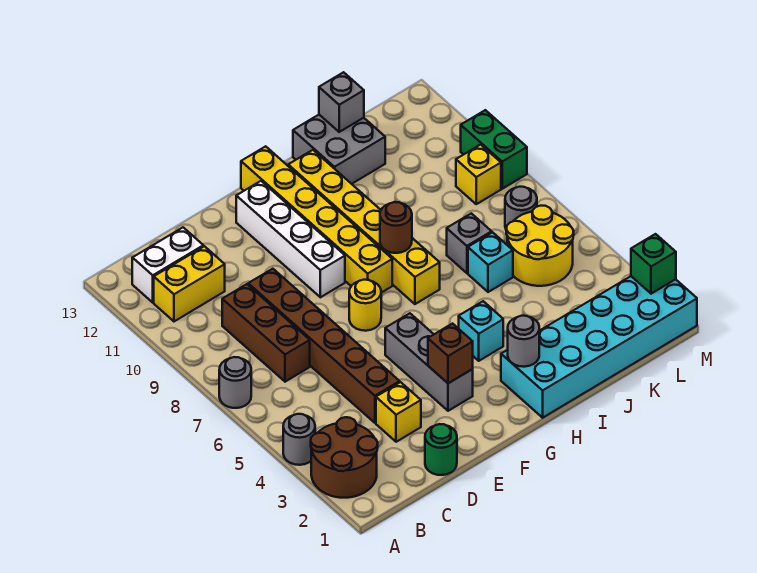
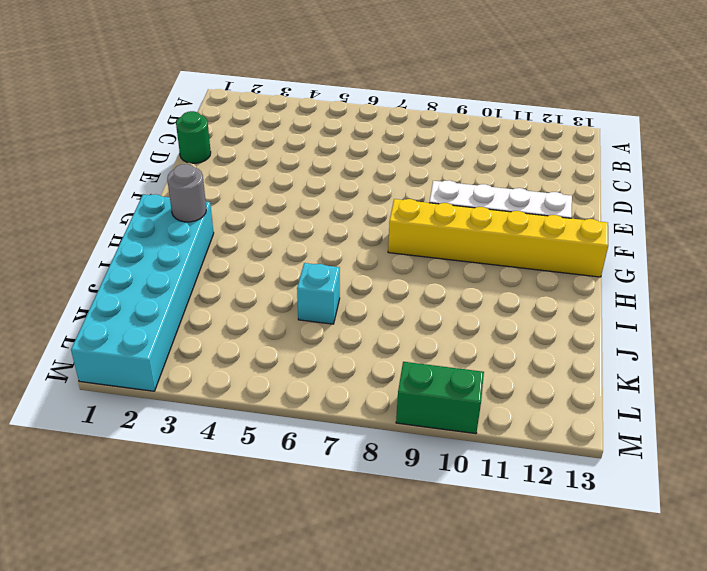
none -> brown 2x2 round brick [311,417,378,498]
none -> grey 1x1 round brick [283,414,315,465]
none -> grey 1x1 round brick [219,357,251,408]

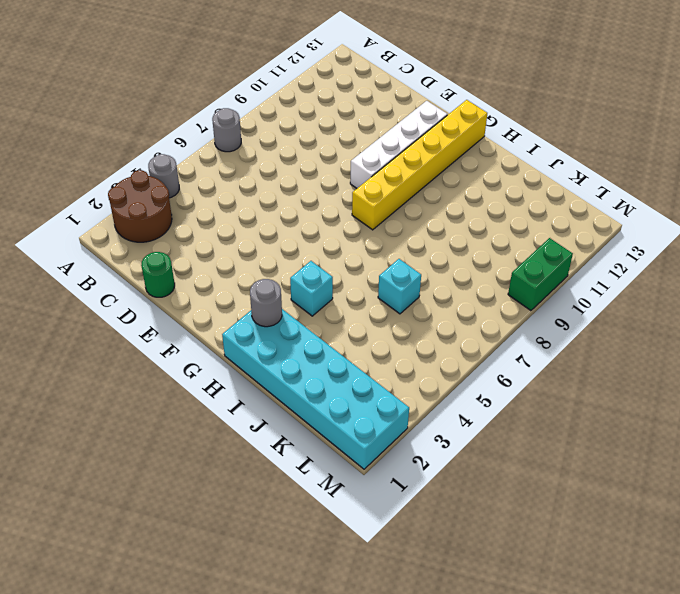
none -> yellow 1x2 brick [154,246,225,321]
none -> white 1x2 brick [132,228,203,302]
none -> brown 1x3 brick [222,284,310,382]

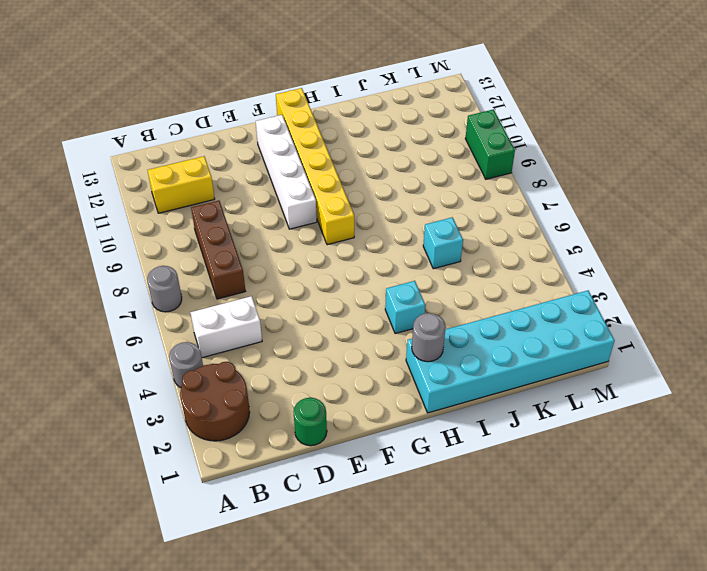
white 1x2 brick [190,296,262,358] -> white 1x2 brick moved to [132,228,203,302]
none -> yellow 1x1 brick [376,382,421,442]
none -> brown 1x6 brick [248,269,400,423]
none -> grey 1x3 brick [385,313,473,411]

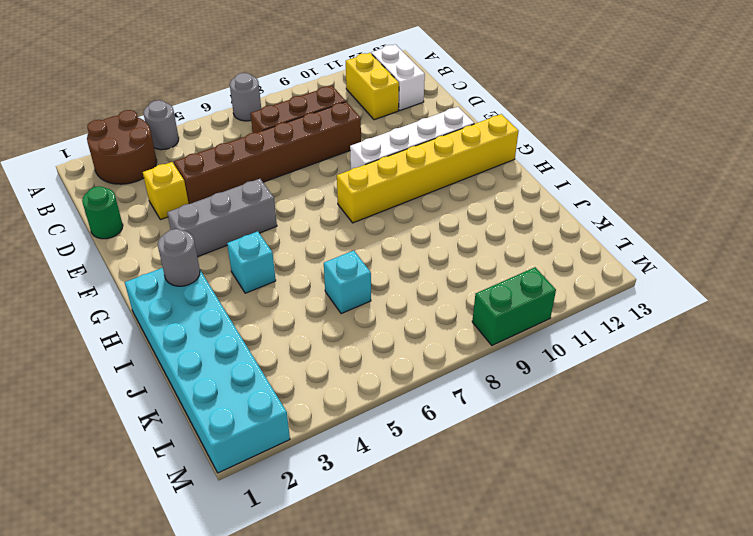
none -> yellow 1x1 round brick [349,280,381,331]
none -> yellow 1x6 brick [288,150,440,304]
none -> grey 2x2 brick [293,115,385,184]

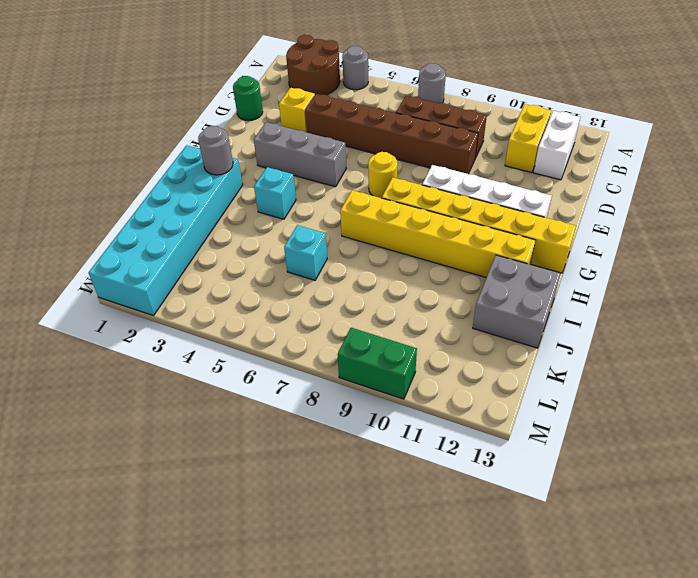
none -> grey 1x1 brick [447,213,492,273]
none -> yellow 2x2 round brick [506,206,574,286]
none -> grey 1x1 round brick [505,187,537,229]

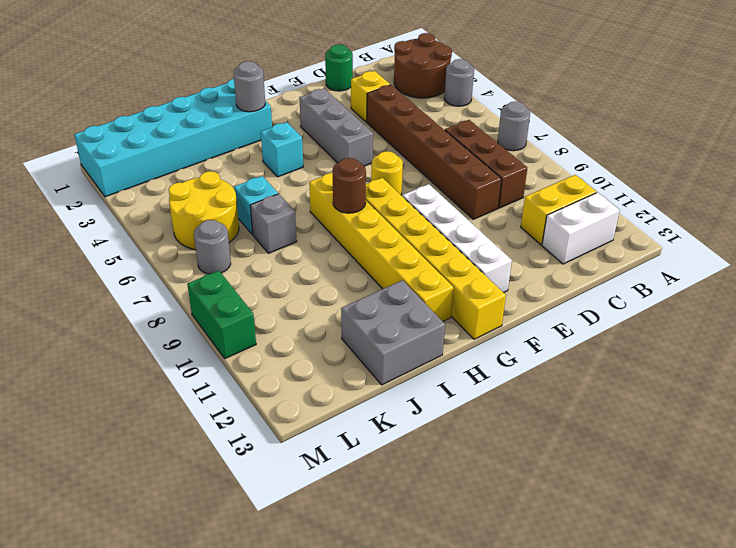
none -> yellow 1x1 brick [456,145,501,204]
none -> brown 1x1 brick [428,324,473,383]
none -> grey 1x1 brick [319,72,364,132]

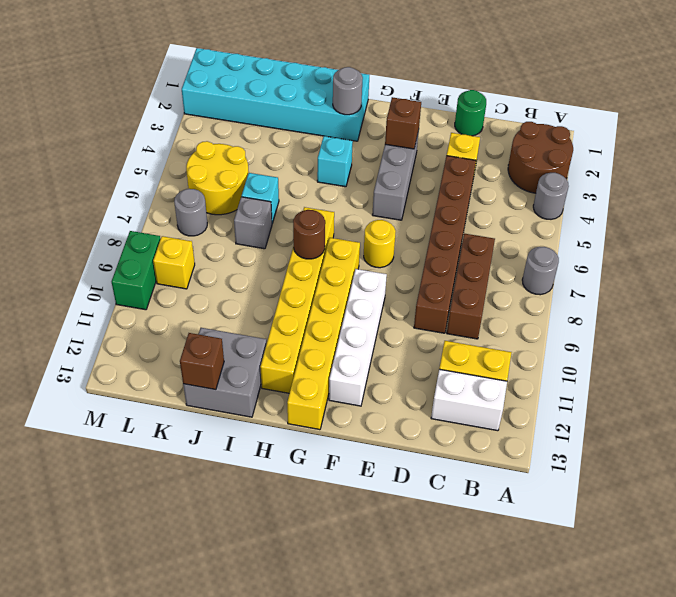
brown 1x1 brick [180,333,224,390] -> grey 1x1 brick [319,72,364,132]
none -> green 1x1 brick [631,234,676,294]

